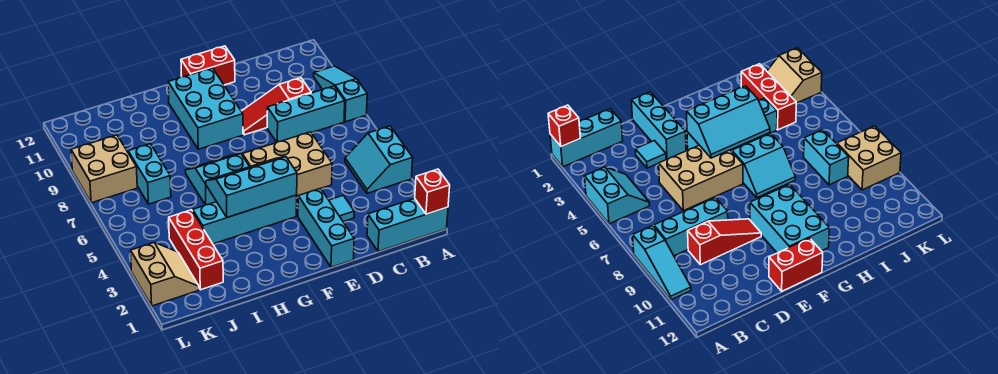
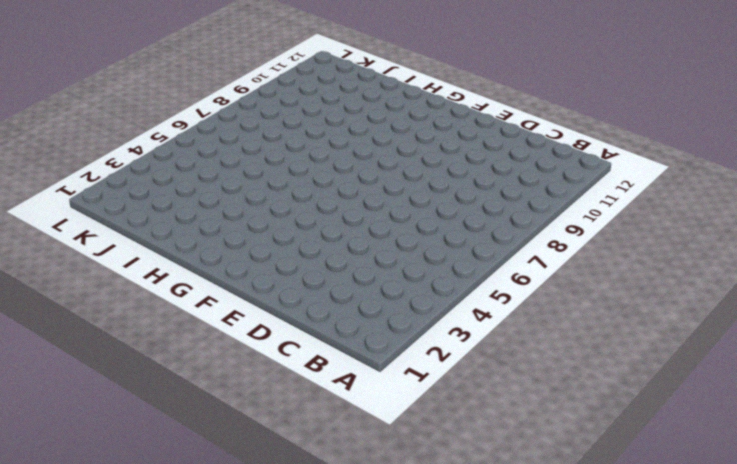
none -> cyan 1x3 brick [367,199,448,252]
none -> cyan 2x2 slope [345,126,413,193]
none -> cyan 1x3 slope [314,66,367,122]

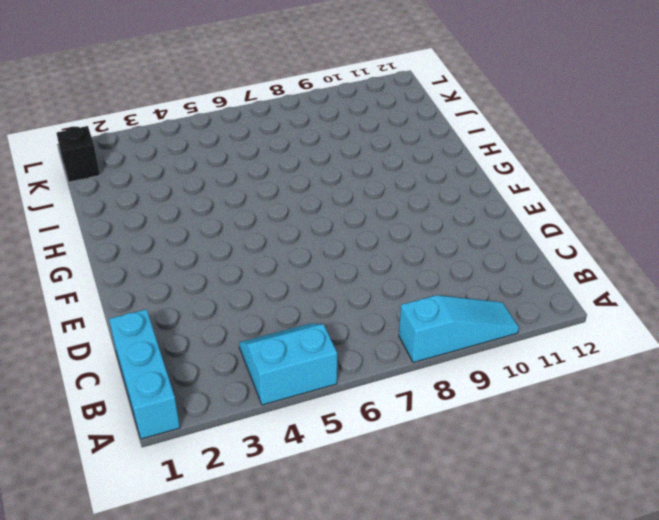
black 1x1 brick [56,126,100,182] -> none
none -> cyan 1x3 brick [267,86,345,142]
none -> red 1x3 slope [241,78,311,135]
none -> cyan 1x1 tile [329,195,354,222]

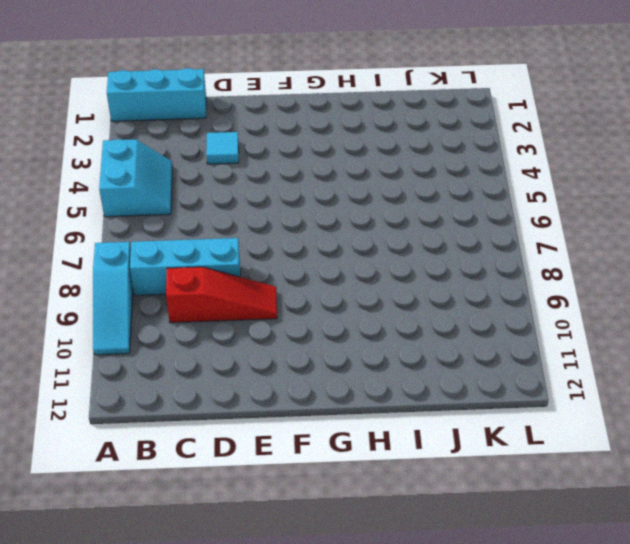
none -> tan 2x3 brick [242,132,332,196]
none -> cyan 1x3 brick [298,188,354,267]
none -> red 1x2 brick [181,46,235,85]

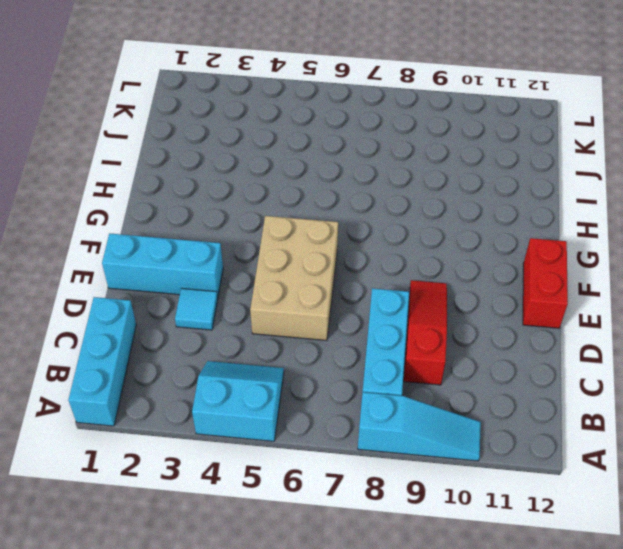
none -> cyan 1x4 brick [193,195,297,244]
none -> cyan 2x3 brick [168,68,243,149]
none -> cyan 2x2 slope [186,154,250,205]

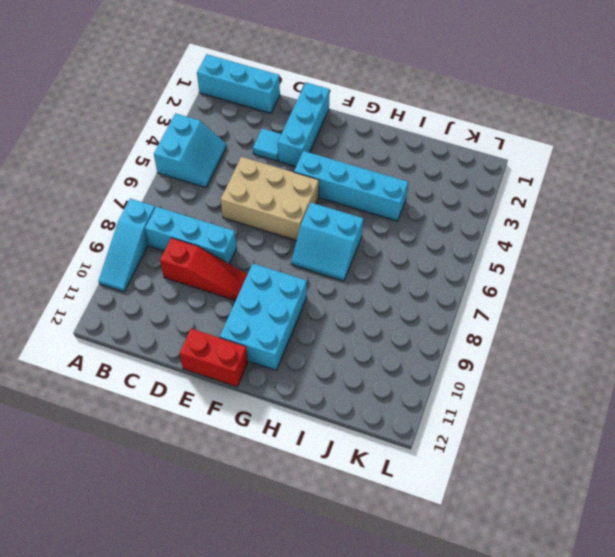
none -> red 1x3 brick [169,210,223,290]
none -> cyan 1x2 brick [128,144,171,204]
none -> tan 2x2 slope [131,243,199,306]

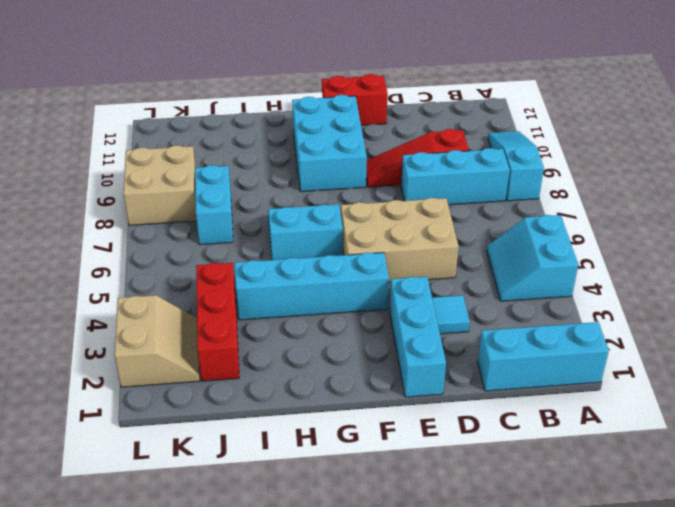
none -> red 1x1 brick [415,169,450,214]
none -> cyan 2x3 slope [206,157,297,217]

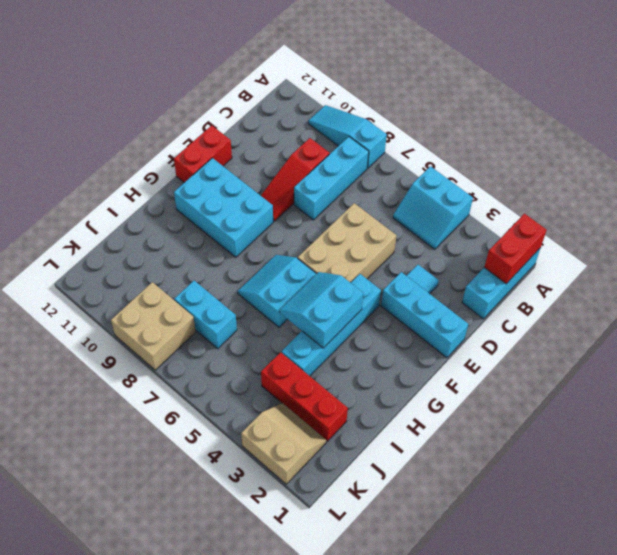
red 1x2 brick [484,214,547,284] -> red 1x1 brick [415,169,450,214]
cyan 2x2 slope [280,272,363,348] -> cyan 2x3 slope [206,157,297,217]

